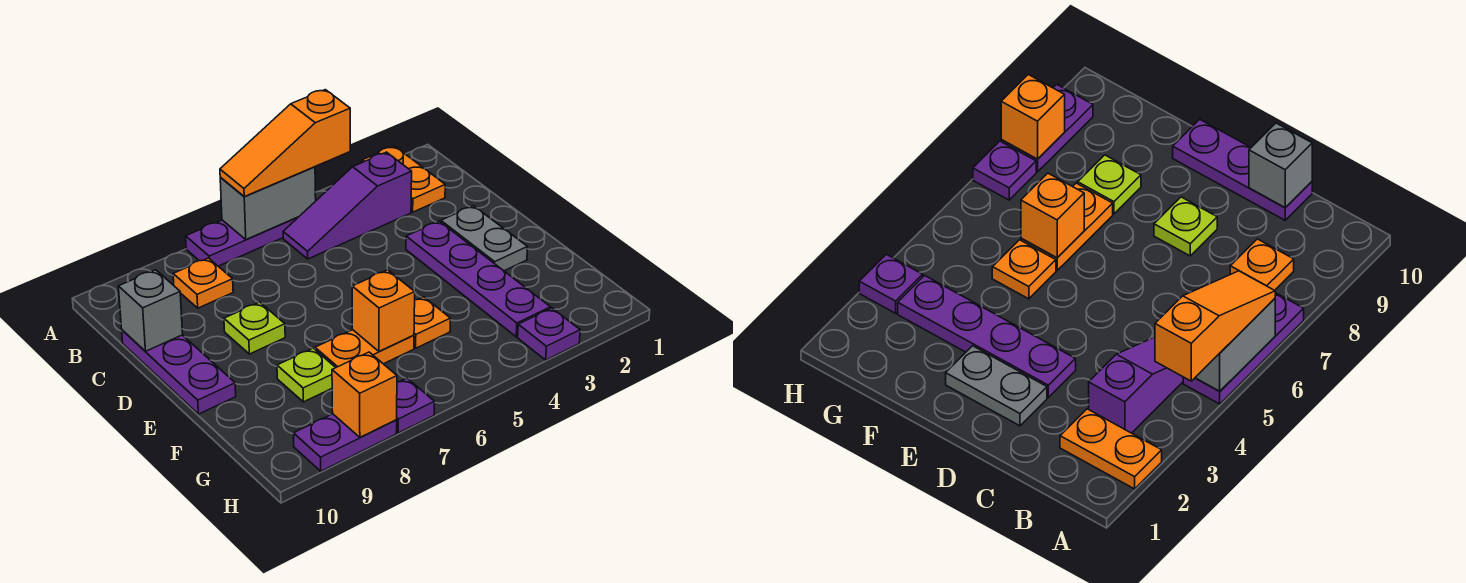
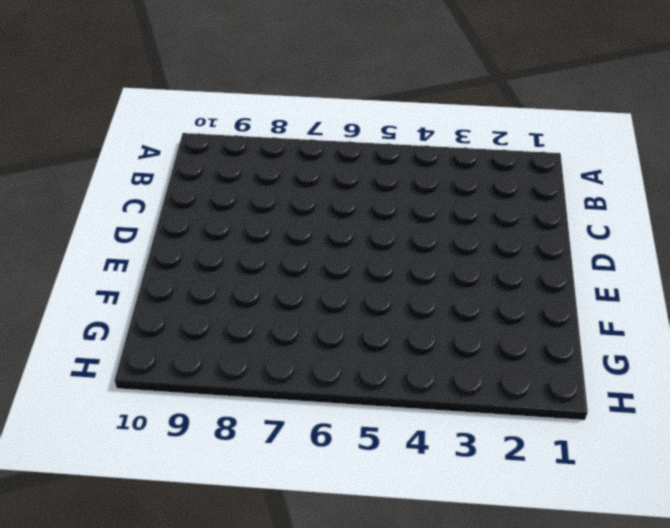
none -> orange 1x2 plate [362,146,445,212]
none -> purple 1x3 plate [186,217,298,266]
none -> purple 1x3 slope [283,152,412,259]

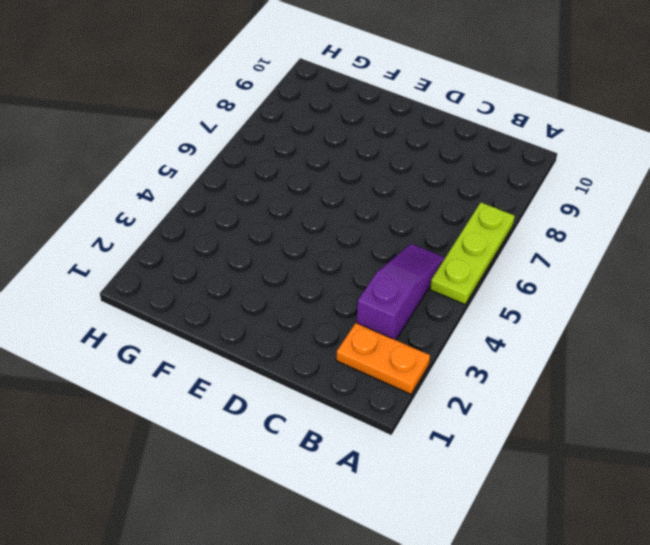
lime 1x3 plate [430,203,515,304] -> purple 1x3 plate [186,217,298,266]
none -> orange 1x1 plate [173,258,233,308]
none -> purple 1x3 plate [122,330,236,414]
none -> grey 1x2 plate [441,206,527,271]

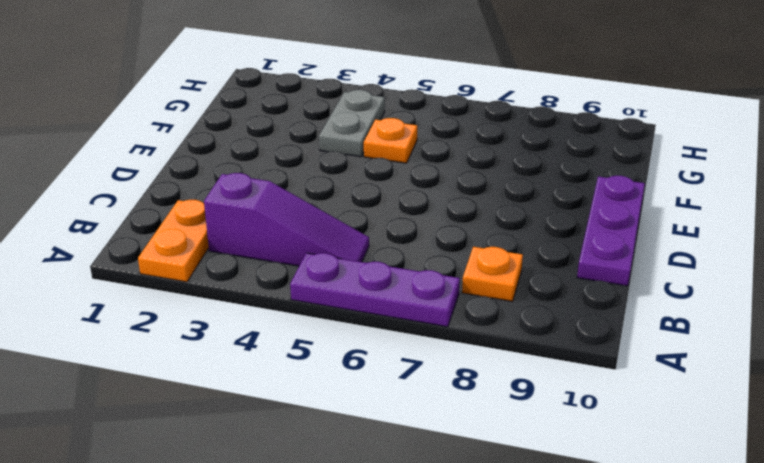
grey 1x2 plate [319,90,385,157] -> grey 1x2 plate moved to [441,206,527,271]
none -> purple 1x4 plate [406,221,550,337]
none -> lime 1x1 plate [224,302,285,354]
none -> orange 1x2 plate [315,330,414,367]

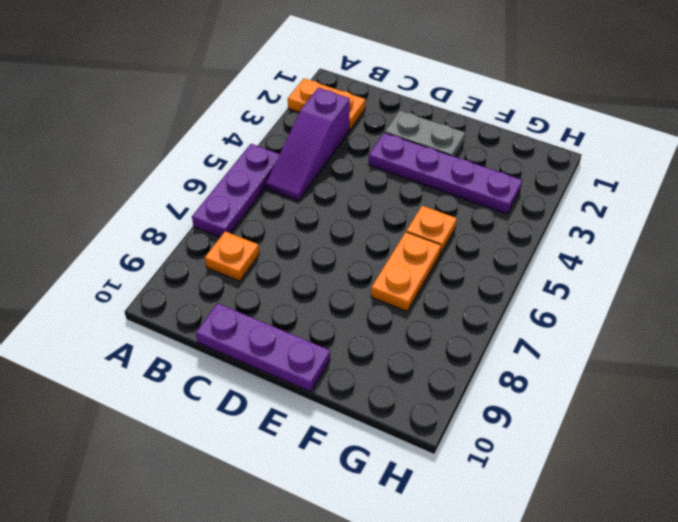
none -> lime 1x1 plate [224,302,285,354]
none -> lime 1x1 plate [277,348,336,402]
none -> purple 1x1 plate [518,308,580,360]

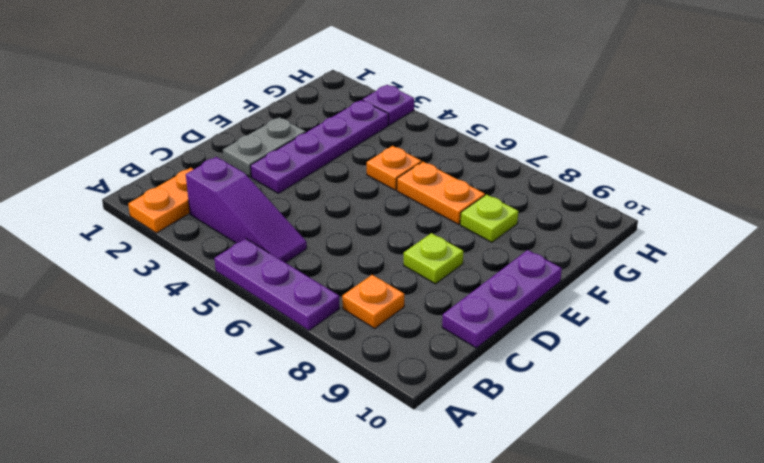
none -> purple 1x1 plate [396,378,435,433]
none -> purple 1x2 plate [293,414,397,471]
none -> grey 1x2 brick [220,167,316,239]

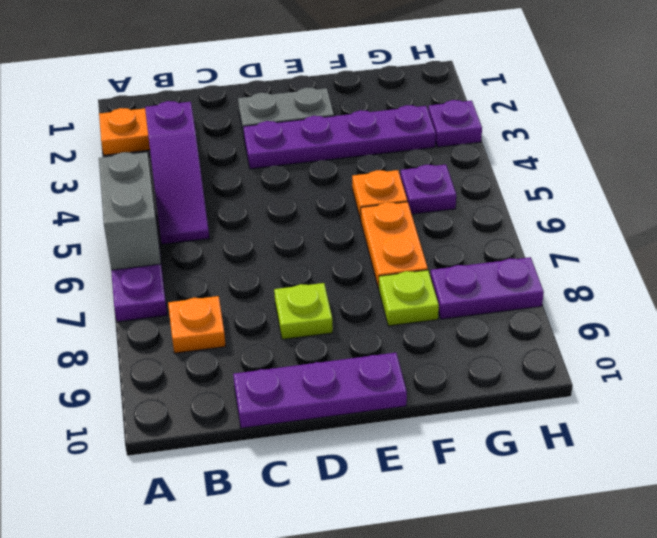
purple 1x1 plate [400,165,456,214] -> purple 1x1 plate moved to [396,378,435,433]
purple 1x2 plate [431,257,544,319] -> purple 1x2 plate turned to [293,414,397,471]
none -> grey 1x1 brick [118,270,183,351]
none -> orange 1x1 brick [352,270,415,352]
none -> orange 1x1 brick [332,352,397,437]

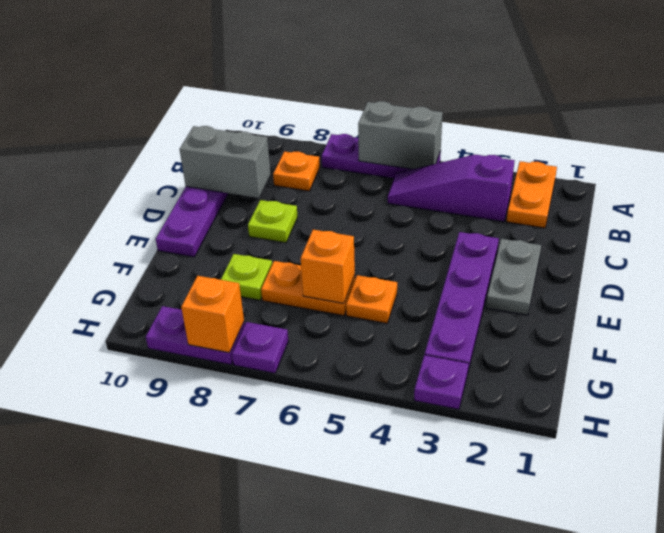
grey 1x2 brick [180,126,271,198] -> grey 1x1 brick [118,270,183,351]
none -> orange 1x3 slope [220,90,350,197]

